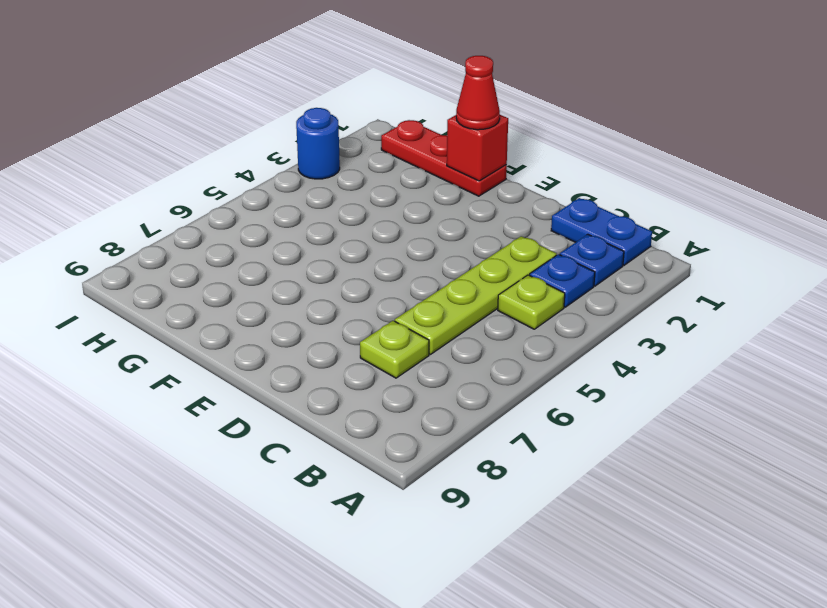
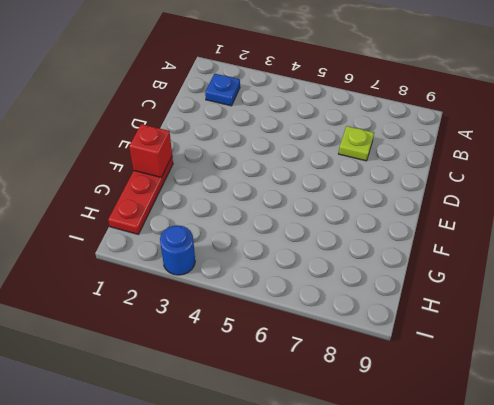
none -> blue 1x2 plate [551,198,652,265]
none -> blue 1x1 plate [530,254,595,307]

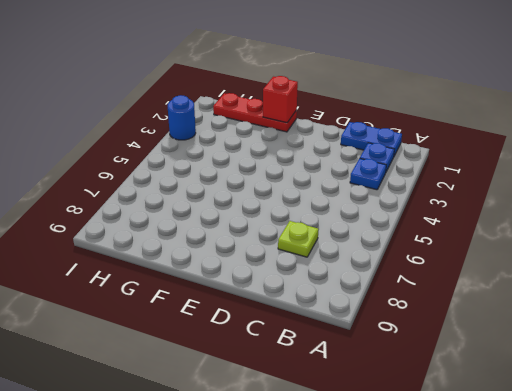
none -> lime 1x1 plate [498,275,565,329]
none -> lime 1x4 plate [395,236,557,354]

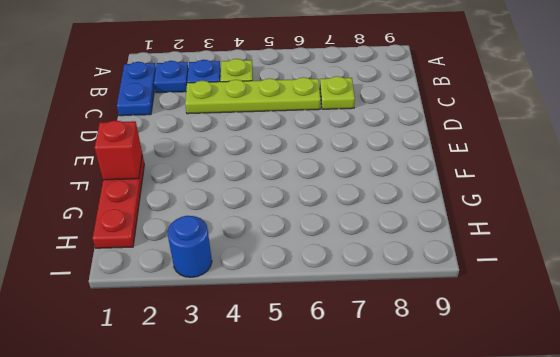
none -> red 1x1 cone [456,56,500,130]

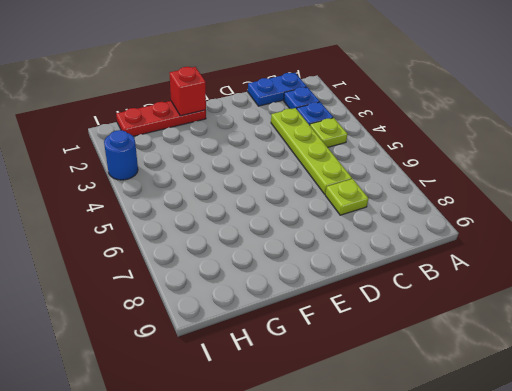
none -> red 1x1 cone [456,56,500,130]

